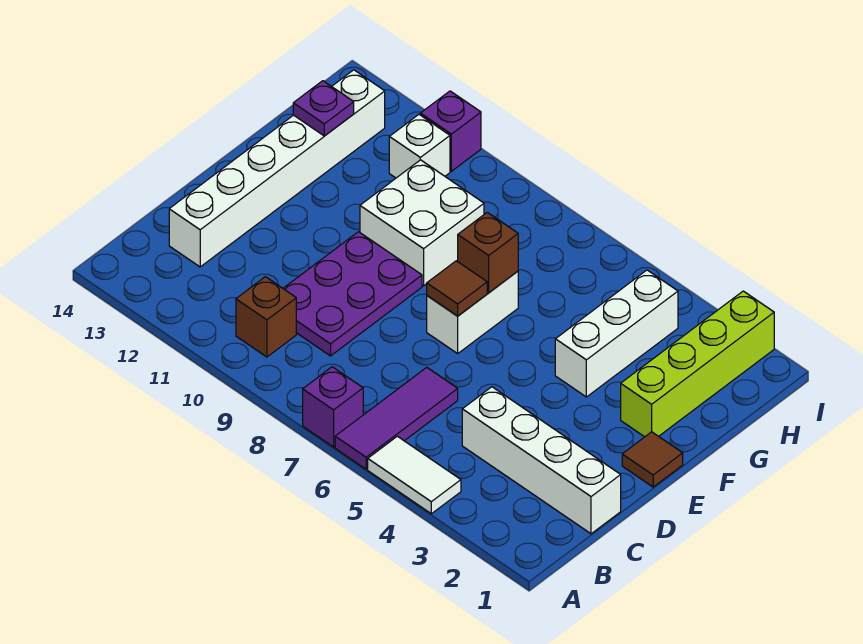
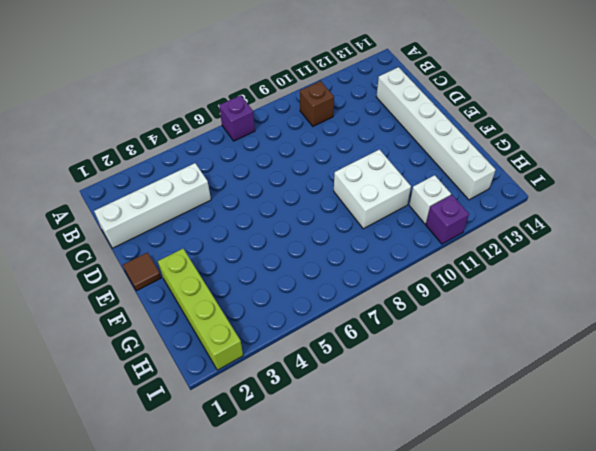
none -> white 1x2 tile [368,436,461,514]
none -> purple 1x3 tile [335,367,458,469]
none -> purple 2x3 plate [283,232,422,356]

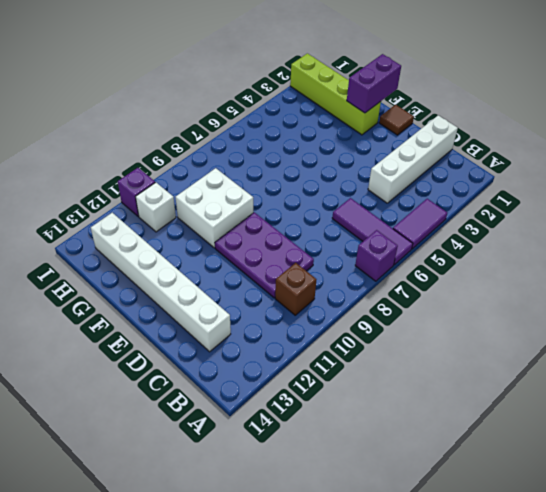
purple 1x2 tile [393,199,447,249] -> white 1x2 tile [368,436,461,514]
purple 1x2 brick [347,54,401,113] -> none
none -> white 1x2 brick [427,271,518,354]
none -> white 1x3 brick [555,270,678,397]
none -> brown 1x1 tile [427,261,487,316]

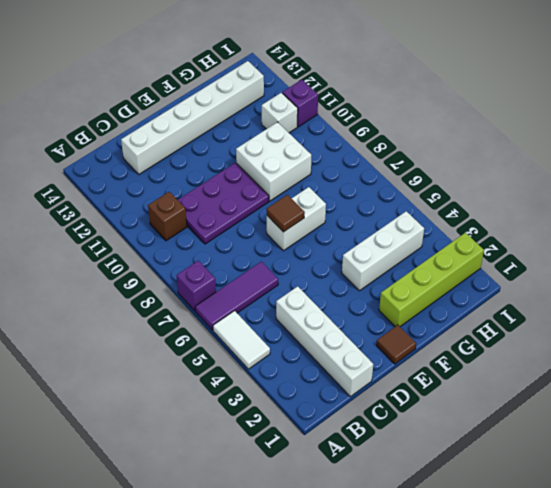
none -> brown 1x1 brick [458,212,518,293]
none -> purple 1x1 plate [293,81,354,136]

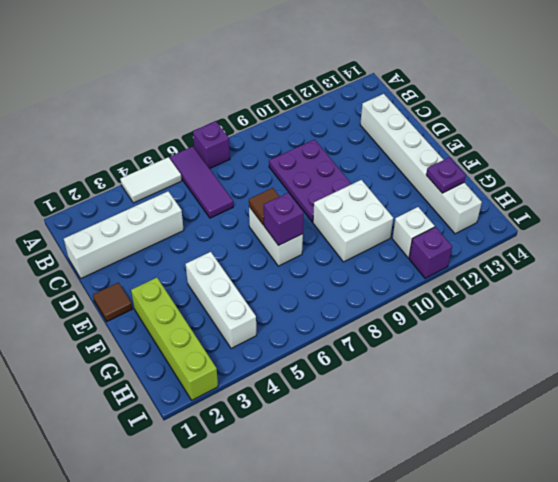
purple 1x1 brick [264,193,304,245] -> brown 1x1 brick [458,212,518,293]
none -> brown 1x1 brick [236,277,296,357]

